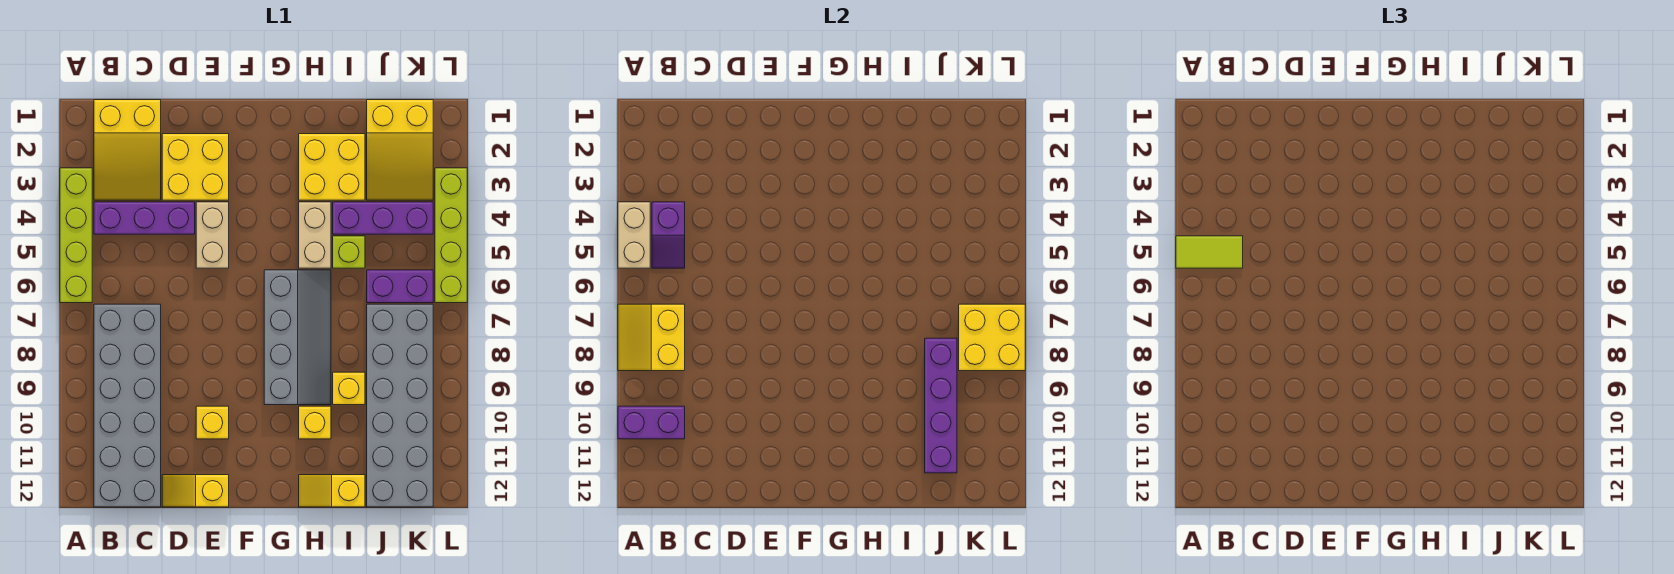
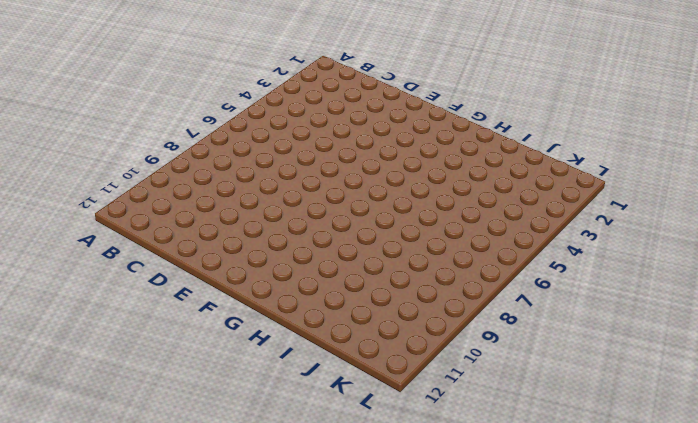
none -> lime 1x4 brick [60,168,92,303]
none -> yellow 2x3 slope [94,100,161,200]
none -> purple 1x3 brick [94,202,195,234]

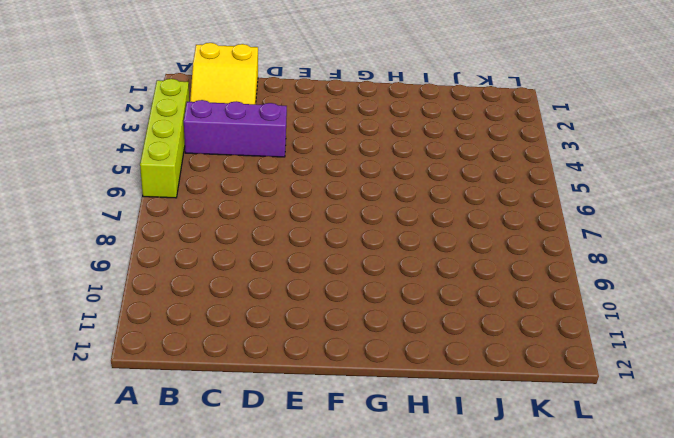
none -> grey 2x6 brick [94,304,161,507]
none -> yellow 2x2 brick [162,134,229,200]
none -> yellow 1x2 slope [162,475,229,507]

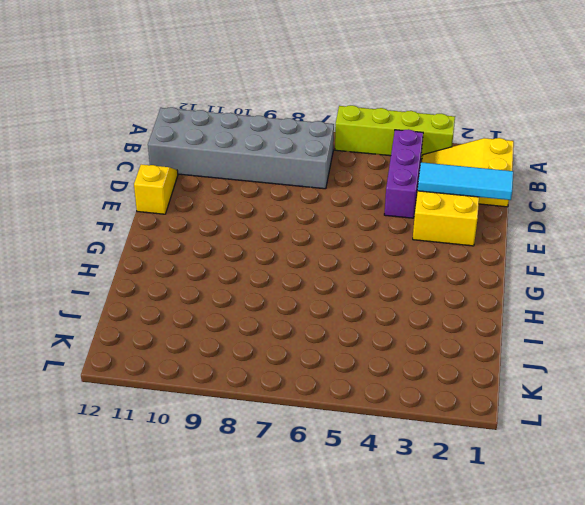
cyan 1x3 tile [418,162,513,200] -> none
none -> tan 1x2 brick [196,202,229,268]
none -> yellow 1x1 brick [196,406,229,439]
none -> grey 2x4 slope [264,270,331,405]

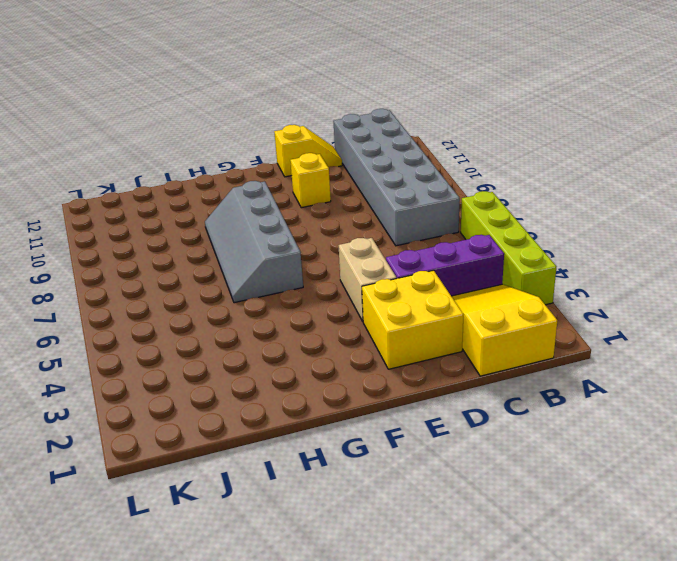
none -> yellow 2x2 brick [299,134,365,200]
none -> tan 1x2 brick [299,202,331,268]
none -> yellow 1x1 brick [299,406,331,439]

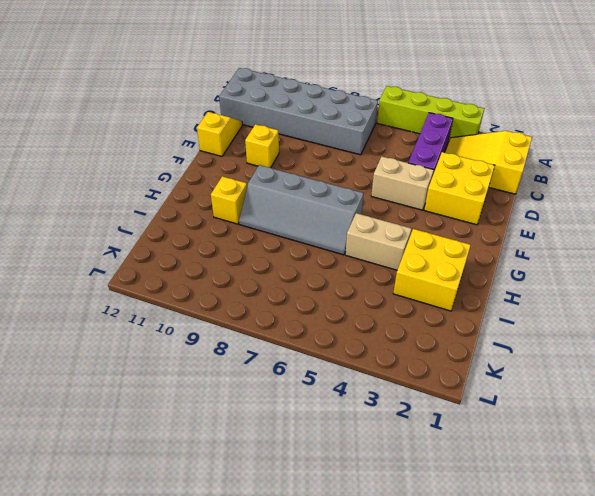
none -> yellow 1x2 slope [299,475,365,507]
none -> purple 1x3 brick [333,202,433,234]
none -> lime 1x1 brick [333,236,365,268]

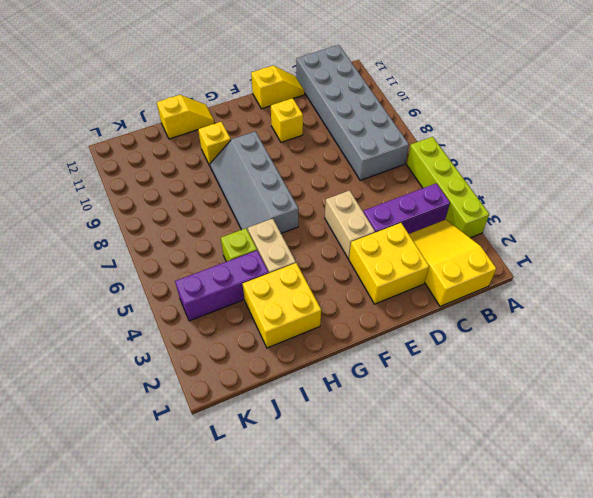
none -> yellow 1x1 brick [333,372,365,405]
none -> yellow 2x3 slope [367,100,433,200]
none -> purple 1x2 brick [367,270,433,303]

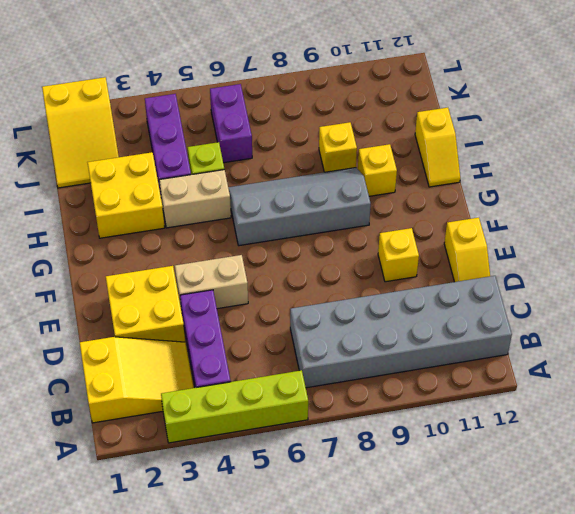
yellow 2x3 slope [42,77,119,188] -> yellow 2x3 slope turned to [367,100,433,200]
none -> grey 2x6 brick [367,304,433,507]
none -> lime 1x4 brick [435,168,467,303]
none -> tan 1x2 brick [618,202,650,268]

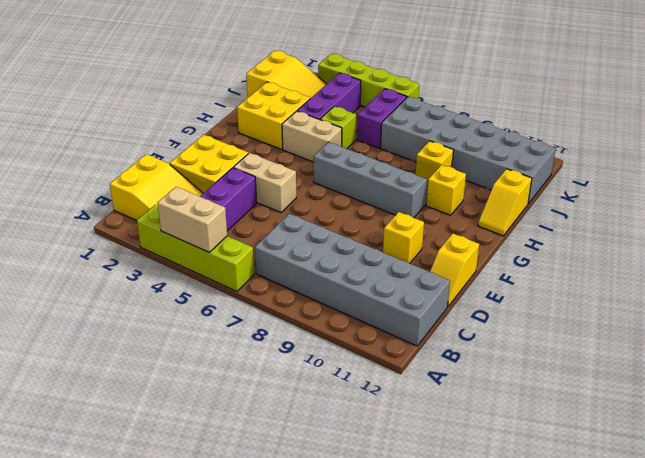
none -> yellow 2x2 slope [618,304,685,371]
none -> purple 1x2 brick [618,406,685,439]
none -> purple 1x2 slope [652,202,685,268]

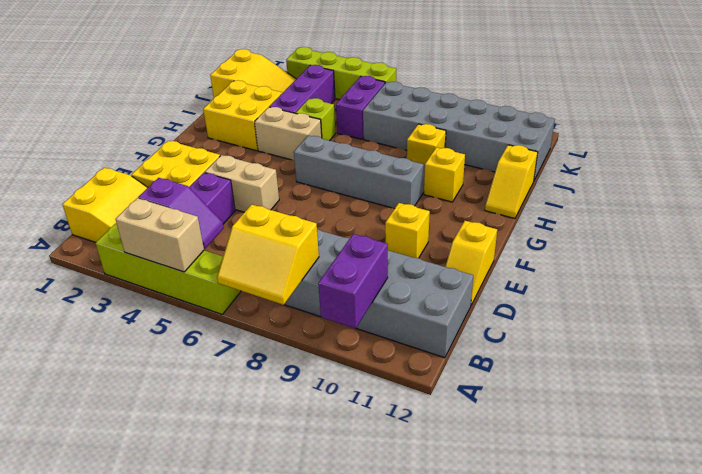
none -> purple 1x4 brick [925,338,957,473]
none -> yellow 2x2 brick [959,304,1025,371]
none -> lime 1x2 tile [1176,236,1243,268]

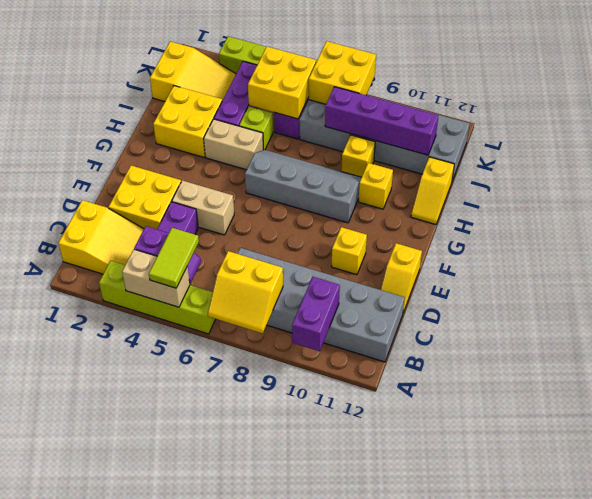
yellow 2x2 brick [248,47,316,119] -> none

